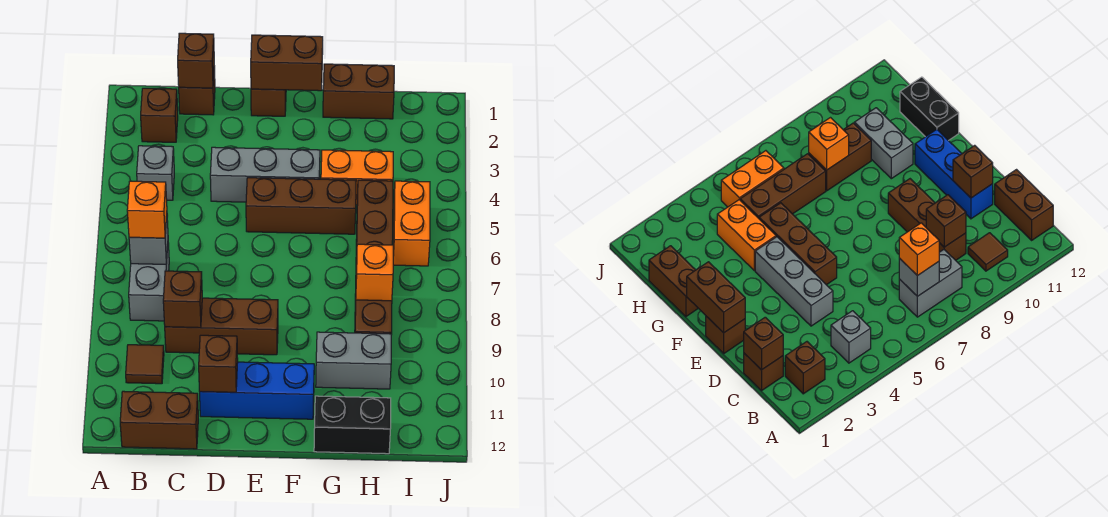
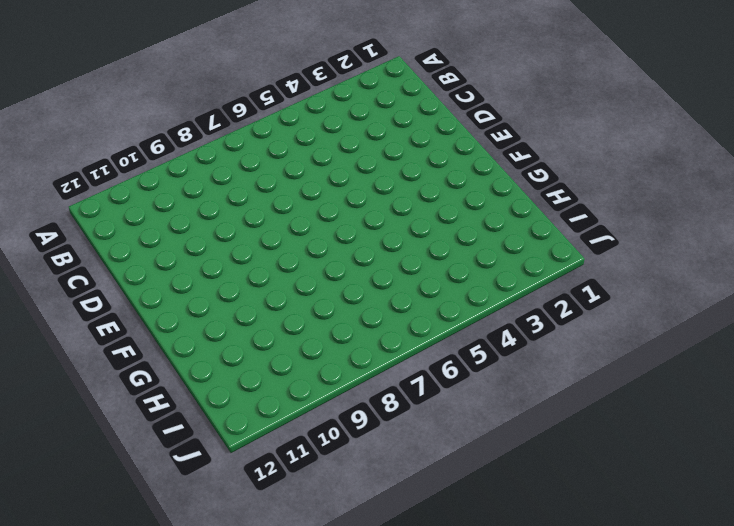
none -> brown 1x1 brick [141,88,178,142]
none -> grey 1x1 brick [137,146,174,200]
none -> grey 1x2 brick [129,243,169,321]

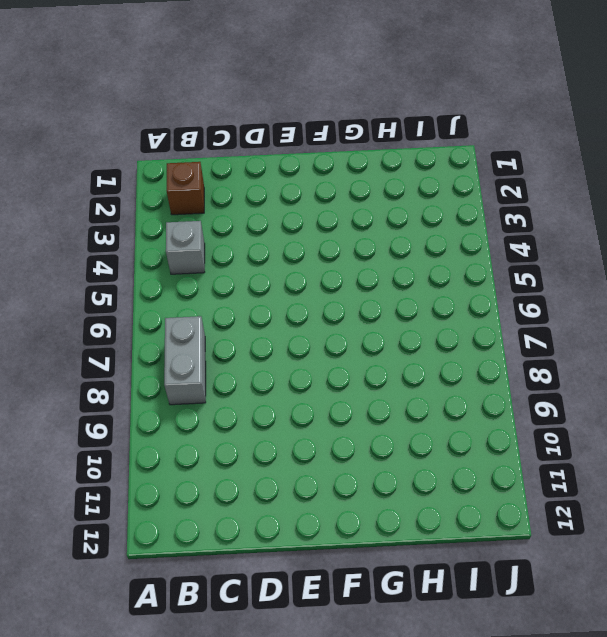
none -> brown 1x1 tile [126,345,164,384]
none -> brown 1x2 brick [120,391,198,449]
none -> brown 1x1 brick [179,66,215,115]

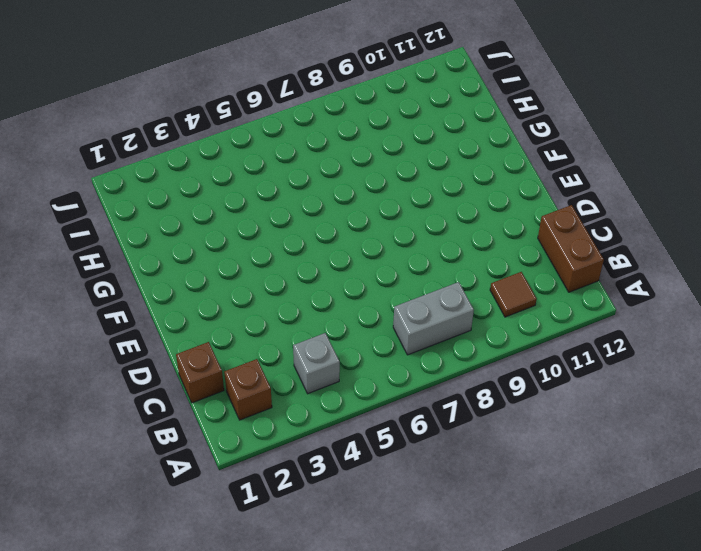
none -> brown 1x3 brick [165,298,278,355]
none -> grey 1x3 brick [210,147,320,202]
none -> blue 1x3 brick [200,362,314,419]

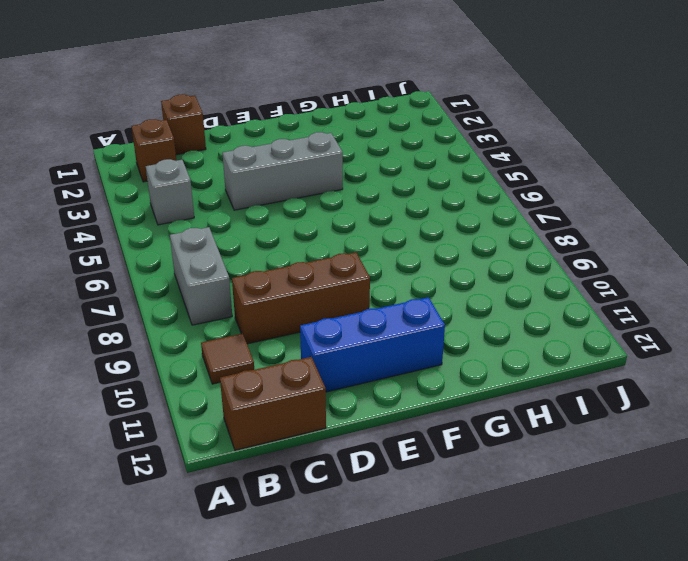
none -> brown 1x1 brick [251,89,286,116]
none -> brown 1x3 brick [246,178,356,234]
none -> brown 1x2 brick [323,64,394,119]

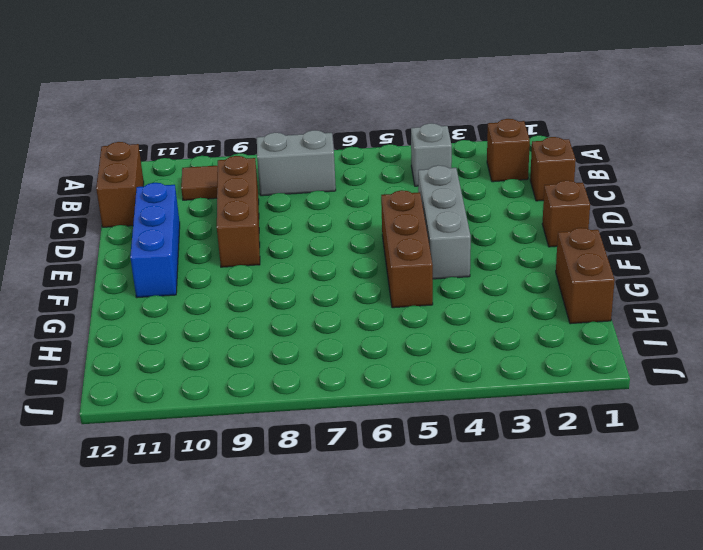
none -> orange 1x2 brick [321,150,393,205]
none -> grey 1x2 brick [316,332,392,389]
none -> black 1x2 brick [314,396,391,454]

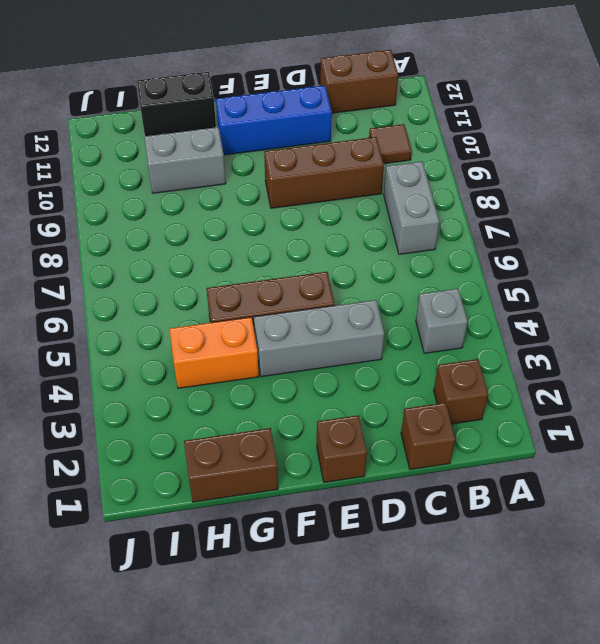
none -> brown 1x3 brick [356,180,393,265]
none -> brown 1x2 brick [355,294,392,334]
none -> orange 1x2 brick [393,181,430,266]

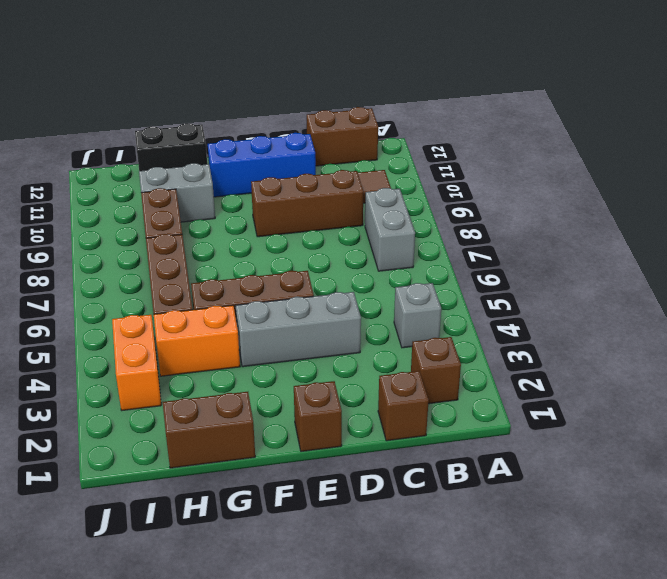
orange 1x2 brick [112,315,161,410] -> orange 1x2 brick moved to [393,181,430,266]
none -> grey 1x1 brick [129,217,168,264]
none -> brown 1x1 brick [178,33,214,88]
none -> brown 1x1 brick [163,271,202,328]

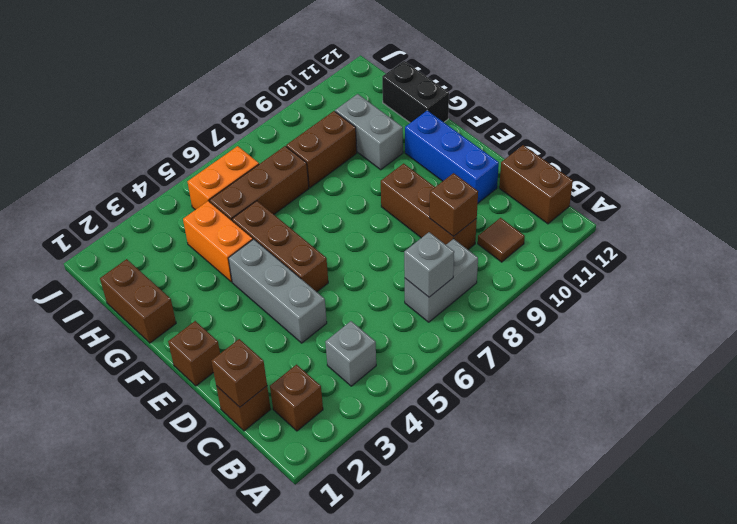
none -> brown 1x1 brick [199,335,238,392]
none -> brown 1x2 brick [251,35,323,91]
none -> orange 1x1 brick [356,244,393,301]

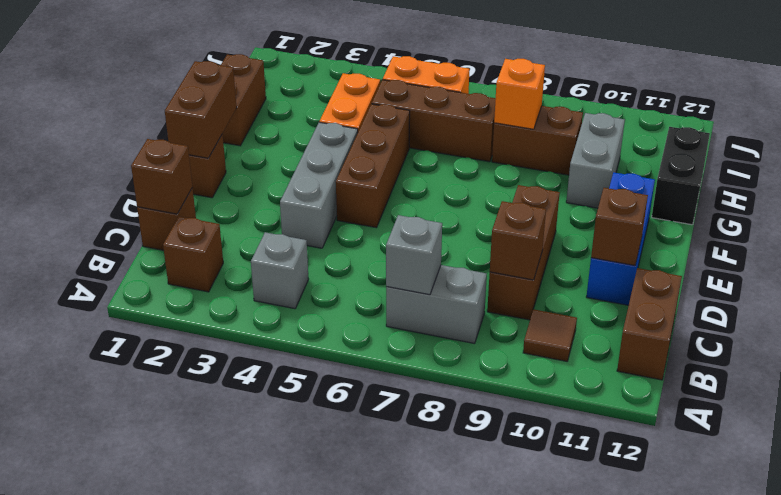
none -> orange 1x1 brick [127,181,167,238]

